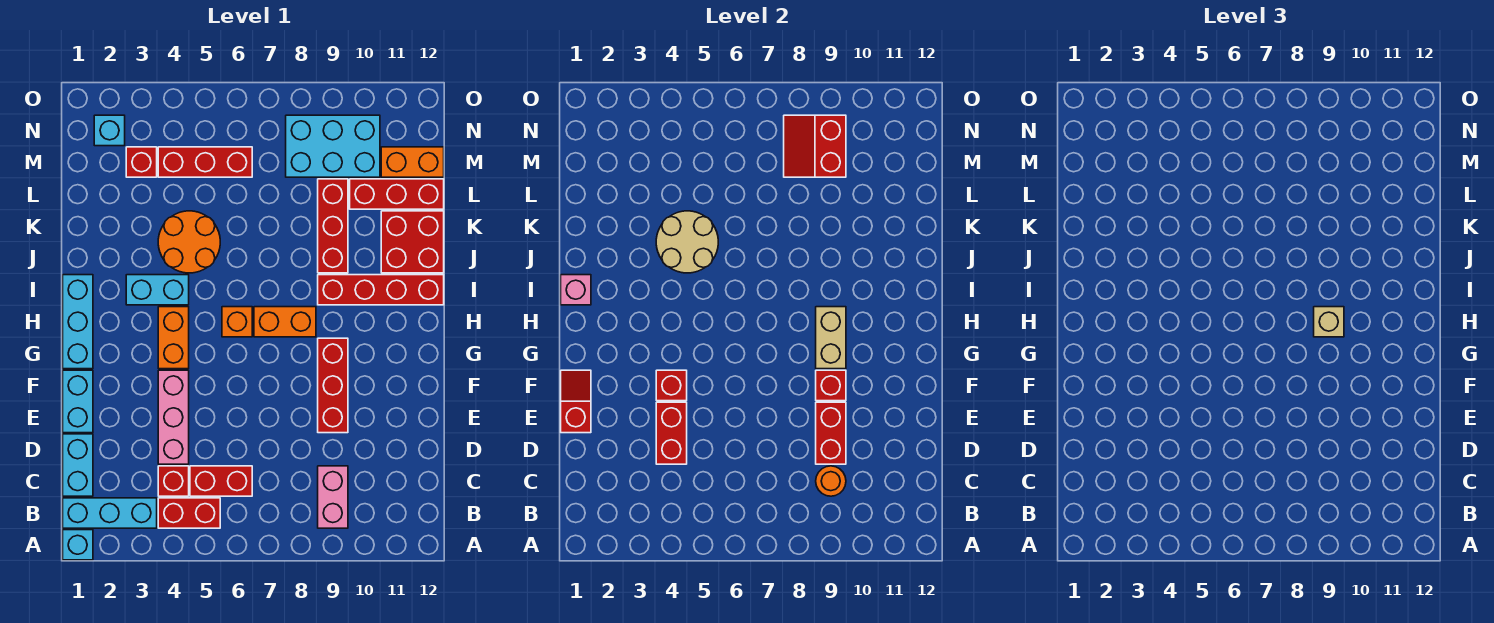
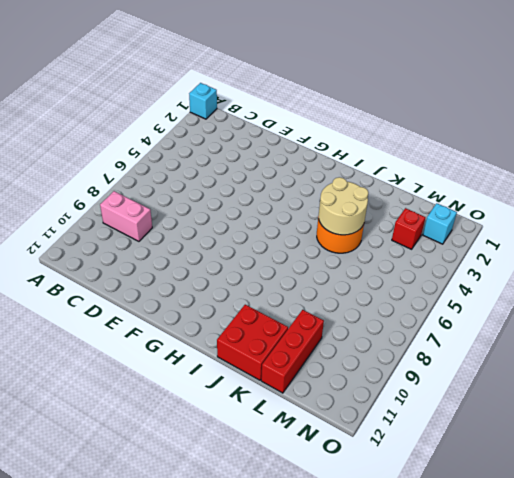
none -> cyan 1x3 brick [63,498,157,528]
none -> red 1x2 brick [158,498,220,528]
none -> cyan 1x2 brick [63,434,93,496]
none -> red 1x1 brick [158,466,189,496]

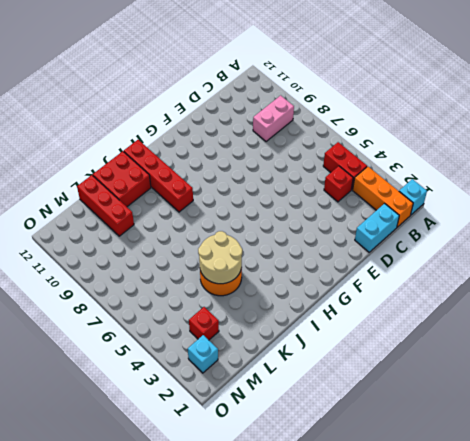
orange 1x3 brick [353,167,413,227] -> cyan 1x3 brick [63,498,157,528]
none -> red 1x2 brick [190,466,252,496]
none -> pink 1x3 brick [158,370,189,464]
none -> cyan 1x2 brick [63,370,93,433]
none -> red 1x3 brick [318,338,348,433]

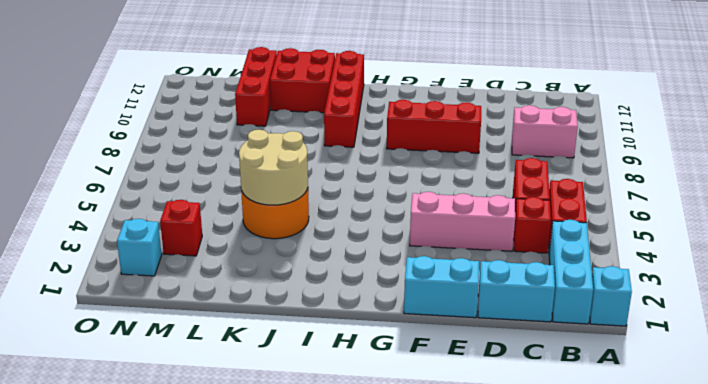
none -> cyan 1x3 brick [63,275,93,369]
none -> orange 1x2 brick [158,307,189,369]
none -> orange 1x1 brick [222,307,252,337]
none -> orange 1x2 brick [254,307,316,337]

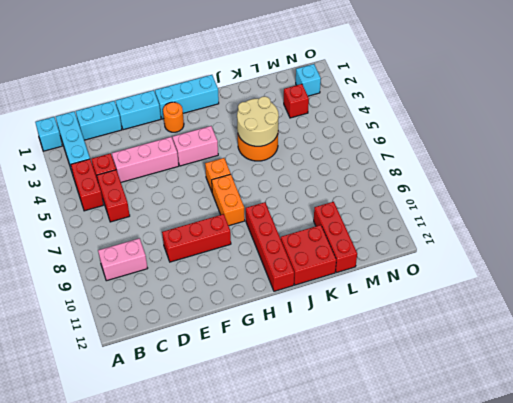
orange 1x1 round brick [163,102,184,132] -> orange 1x1 round brick moved to [816,466,846,496]
pink 1x2 brick [173,126,218,166] -> orange 1x2 brick [158,307,189,369]
none -> cyan 1x2 brick [126,275,189,305]
none -> red 1x3 brick [318,179,348,273]
none -> red 1x3 brick [158,147,252,177]
none -> cyan 2x3 brick [286,115,380,177]

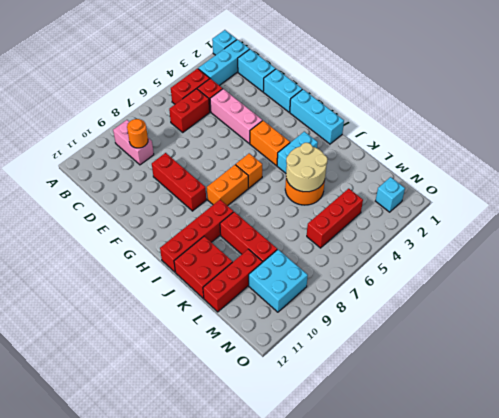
cyan 2x2 brick [249,250,308,312] -> cyan 2x3 brick [286,115,380,177]
none -> red 1x1 brick [126,147,157,177]
none -> orange 1x2 brick [381,147,444,177]
none -> red 1x2 brick [656,402,687,464]
none -> red 1x2 brick [816,402,846,464]

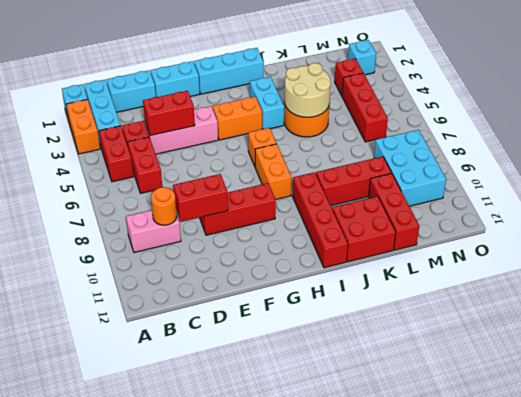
orange 1x2 brick [66,99,100,154] -> orange 1x2 brick moved to [381,147,444,177]
none -> red 1x2 slope [561,370,591,433]
none -> red 1x1 brick [656,370,687,401]
none -> red 1x1 brick [816,370,846,401]
none -> tan 1x2 brick [816,307,846,369]

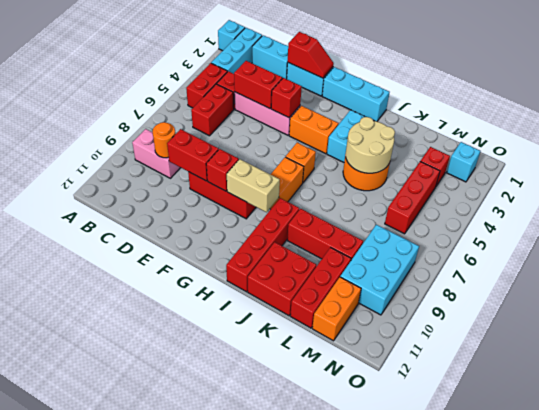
none -> pink 1x1 brick [561,275,591,305]
none -> red 2x2 slope [784,115,846,177]
none -> tan 1x1 brick [1314,307,1344,337]

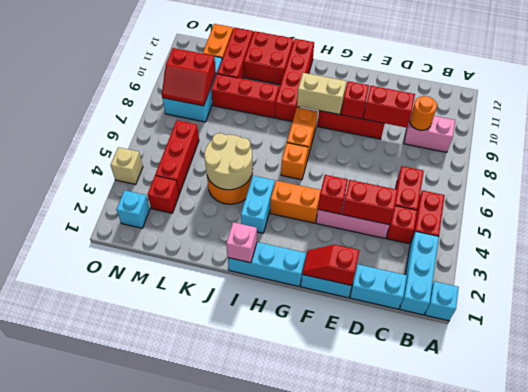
tan 1x1 brick [111,147,143,184] -> tan 1x1 brick moved to [1314,307,1344,337]

